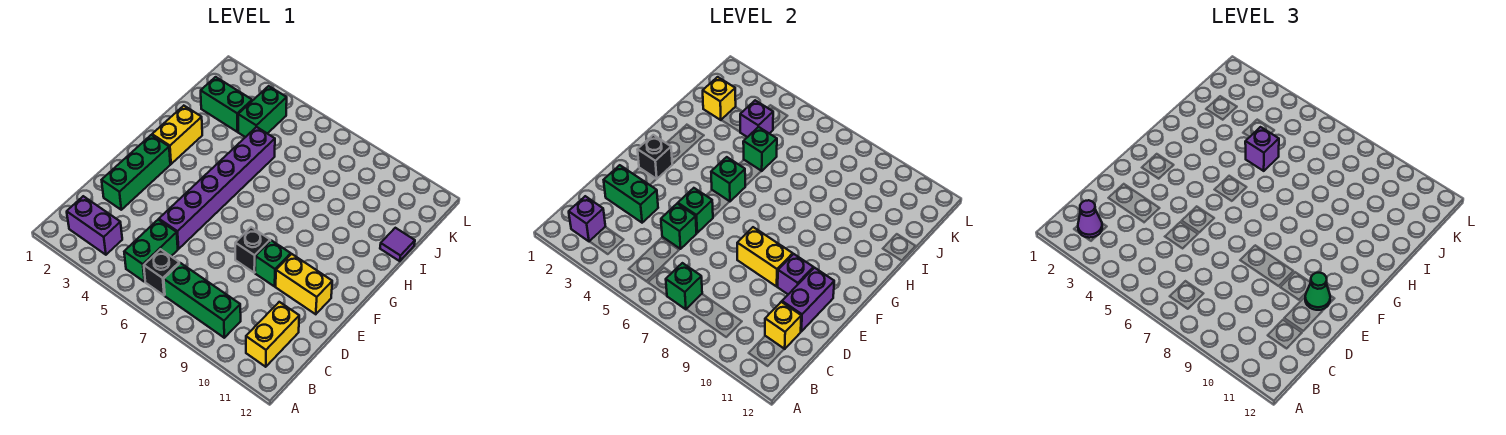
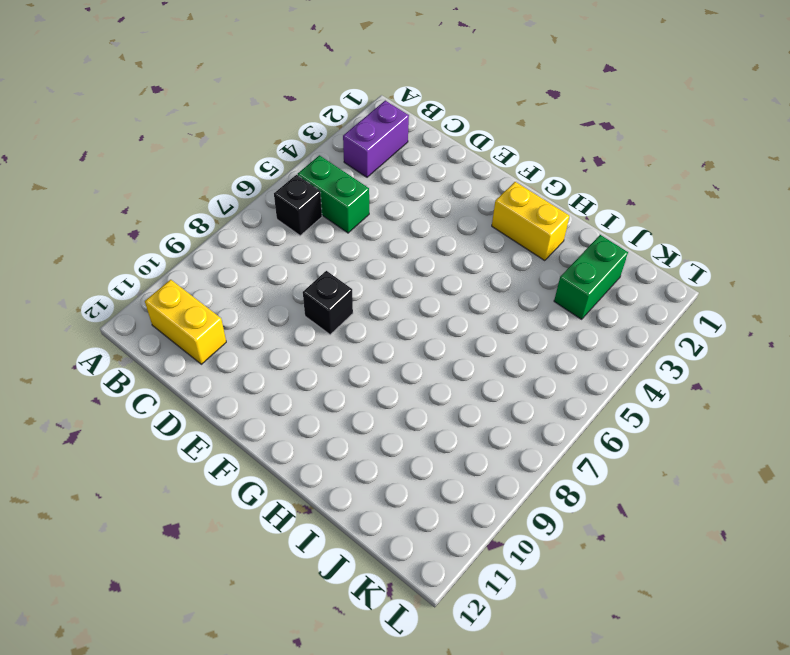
none -> green 1x3 brick [164,263,241,338]
none -> green 1x3 brick [102,135,170,210]
none -> purple 1x6 brick [159,127,275,249]
none -> green 1x1 brick [255,240,291,286]

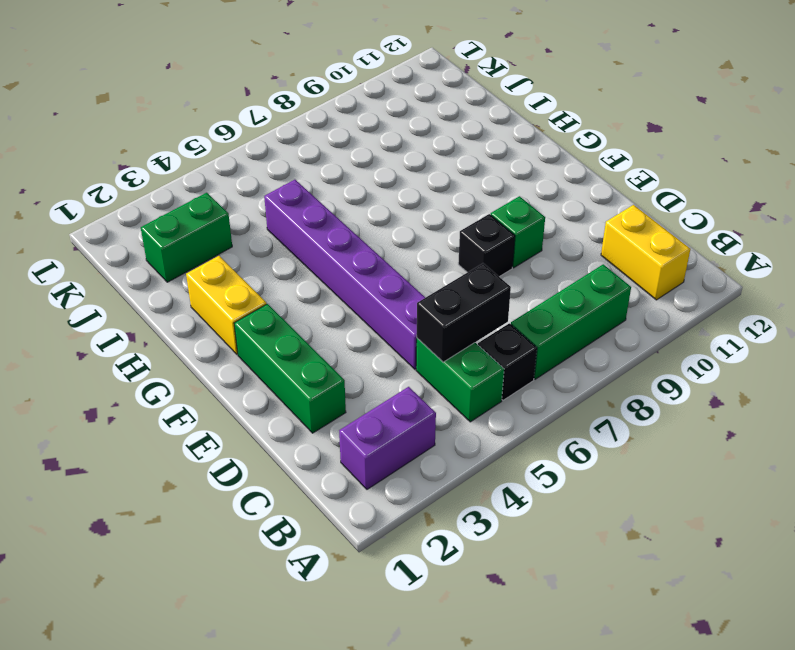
black 1x2 brick [417,263,511,362] -> none
none -> yellow 1x2 brick [276,254,332,314]
none -> purple 1x1 tile [380,228,415,261]
none -> green 1x2 brick [238,86,287,137]
none -> purple 1x1 brick [569,196,605,242]

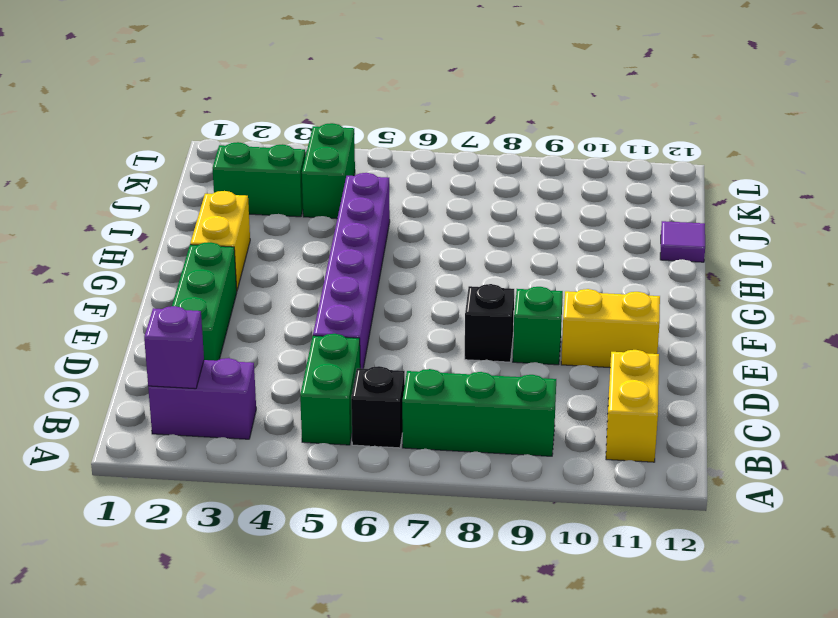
none -> green 1x1 brick [666,263,702,309]
none -> yellow 1x1 brick [765,302,801,349]
none -> green 1x2 brick [604,165,658,223]
none -> green 1x1 brick [661,204,697,249]

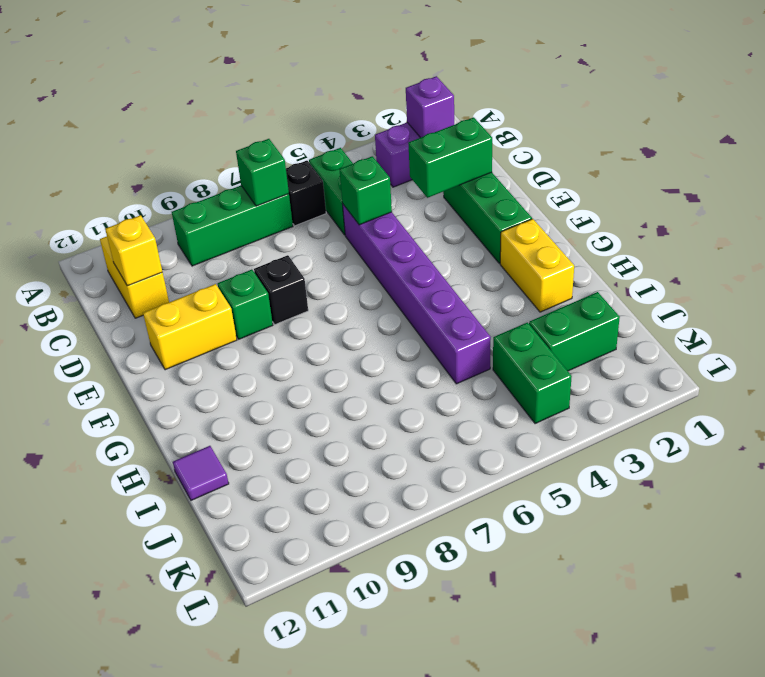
none -> purple 1x2 brick [782,268,834,331]
none -> green 1x1 brick [678,188,713,233]
none -> yellow 1x2 brick [737,227,793,286]
none -> purple 1x1 brick [778,254,813,294]

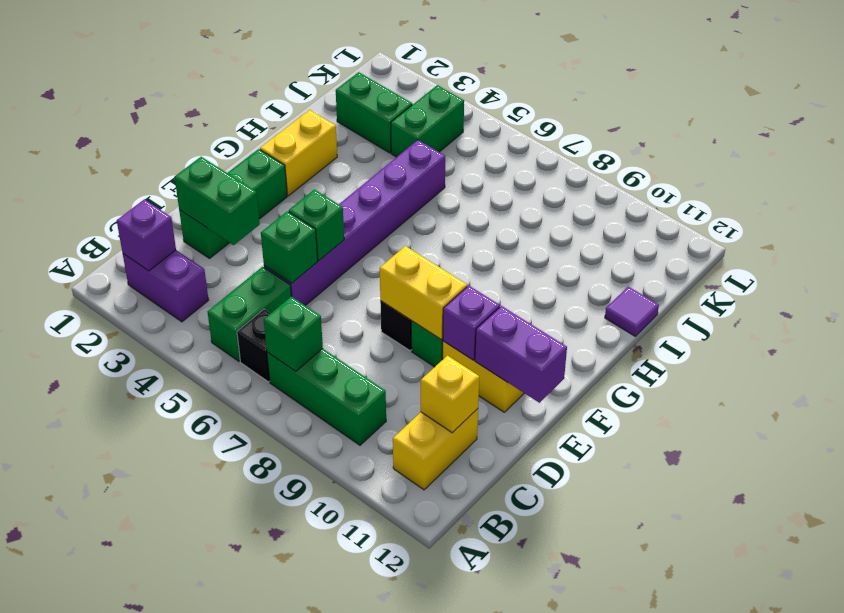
purple 1x2 brick [475,306,567,403] -> purple 1x2 brick turned to [782,268,834,331]
none -> black 1x1 brick [637,135,672,179]
none -> green 1x1 brick [711,157,745,201]
none -> green 1x1 brick [743,127,777,171]
none -> yellow 1x1 brick [703,77,736,120]

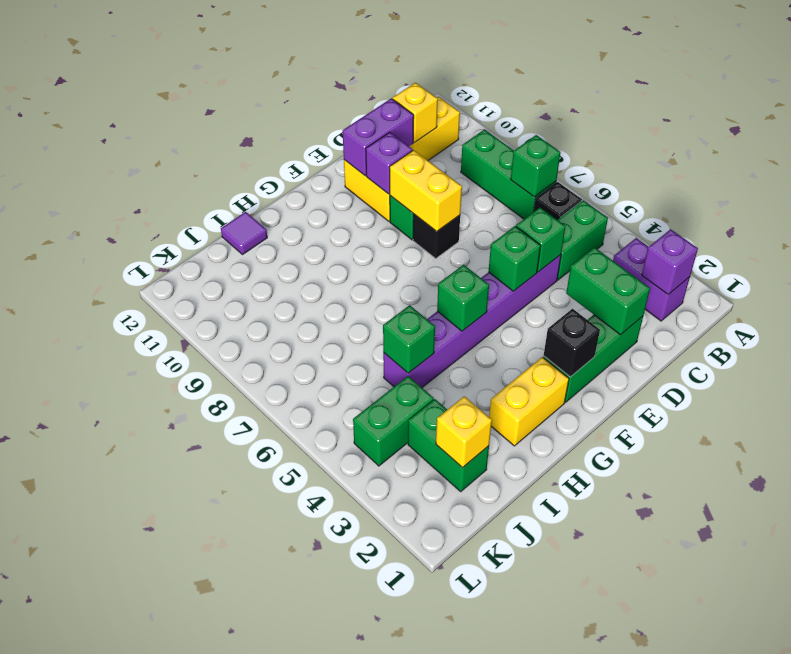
none -> purple 1x1 brick [740,100,773,137]
none -> purple 1x1 cone [1078,200,1102,238]
none -> green 1x1 cone [1305,273,1330,310]
none -> purple 1x1 brick [1245,127,1279,171]

